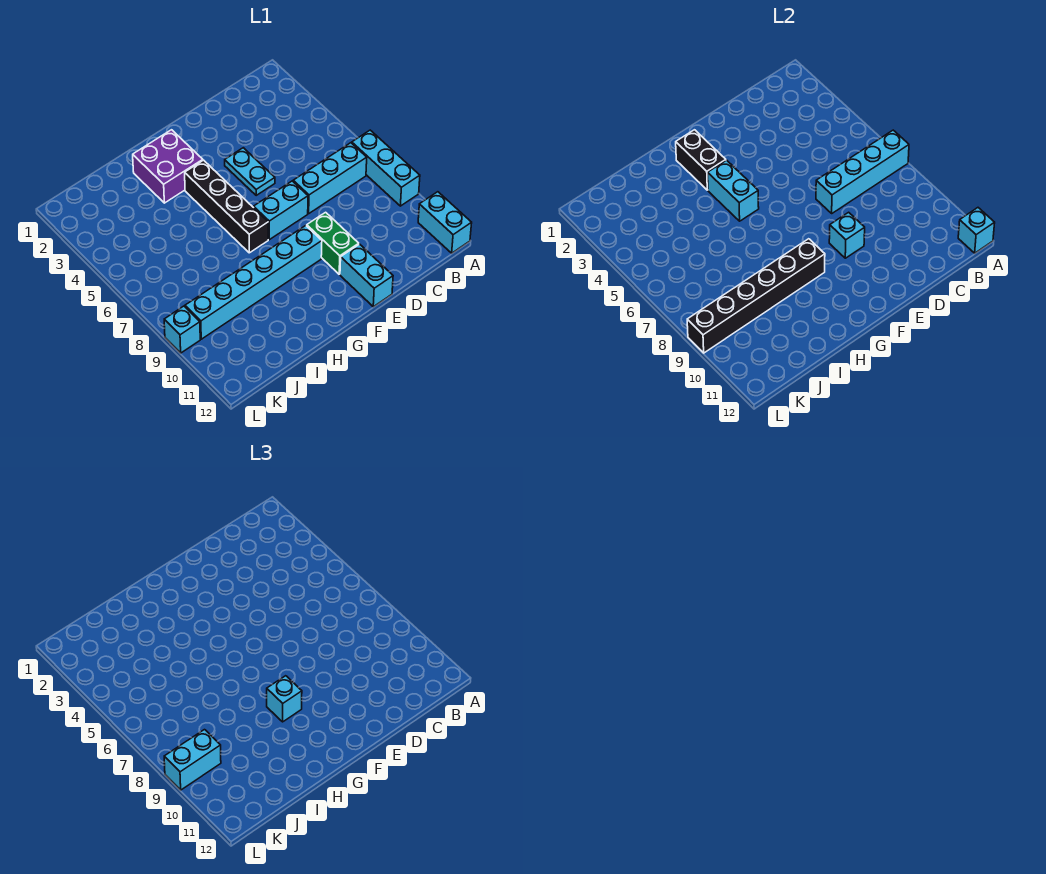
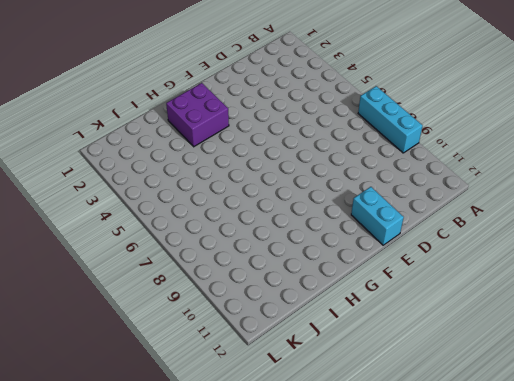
none -> cyan 1x2 brick [418,192,472,253]
none -> cyan 1x3 brick [293,143,367,213]
none -> cyan 1x2 plate [225,148,275,195]

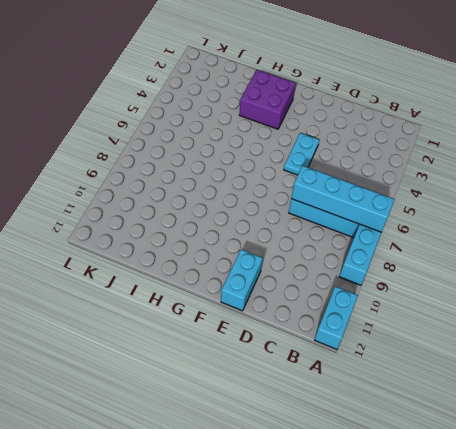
none -> cyan 1x2 brick [254,181,308,240]
none -> green 1x2 brick [307,212,359,274]
none -> cyan 1x6 brick [185,226,322,339]

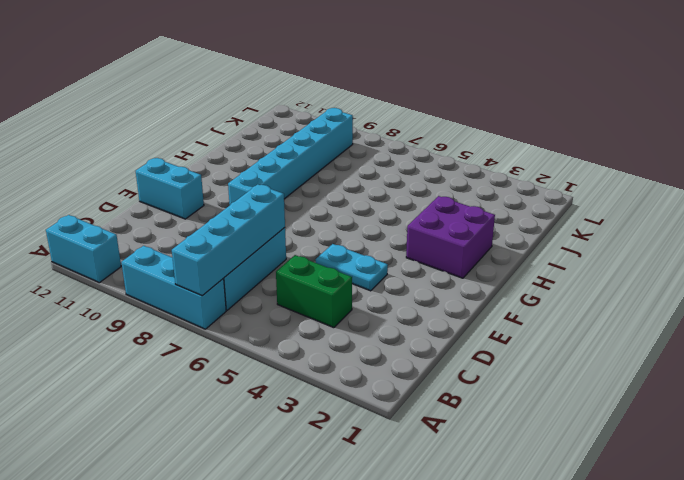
green 1x2 brick [276,255,352,328] -> green 1x2 brick moved to [307,212,359,274]
none -> cyan 1x2 brick [254,181,308,240]
none -> black 1x4 brick [185,160,268,253]
none -> cyan 1x1 brick [164,306,200,353]

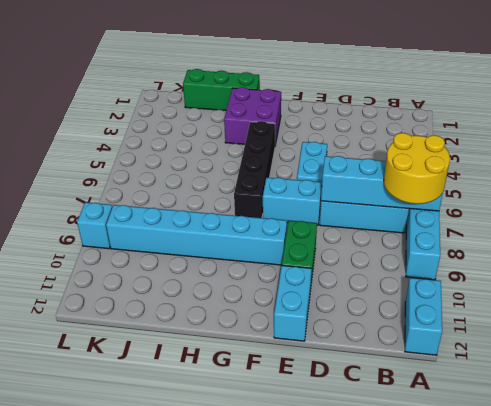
yellow 2x2 round brick [384,133,450,204] -> none
green 1x3 brick [183,69,260,110] -> none
none -> cyan 1x1 brick [958,208,995,253]
none -> cyan 1x1 brick [829,212,865,258]
none -> black 1x2 brick [676,130,726,190]

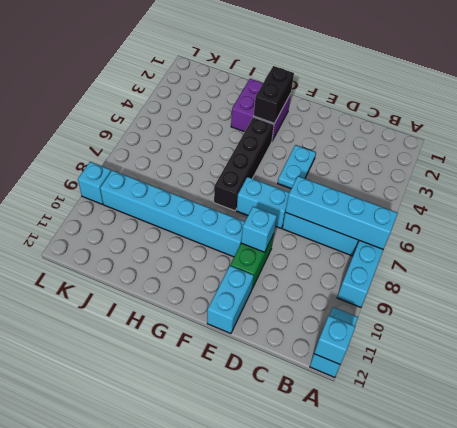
none -> cyan 1x2 brick [708,160,759,221]
none -> black 1x6 brick [687,239,825,353]
none -> cyan 1x1 brick [267,676,302,722]

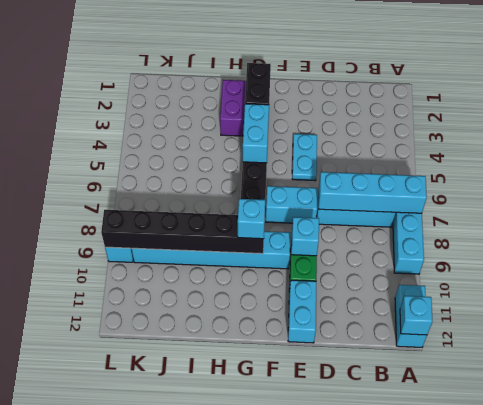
none -> cyan 1x2 brick [164,730,221,790]

